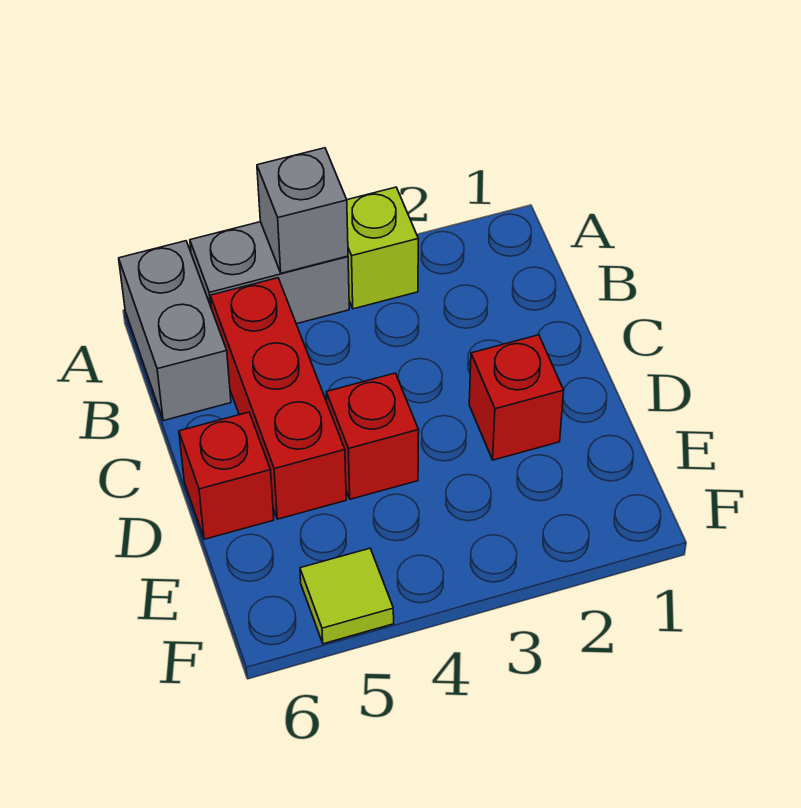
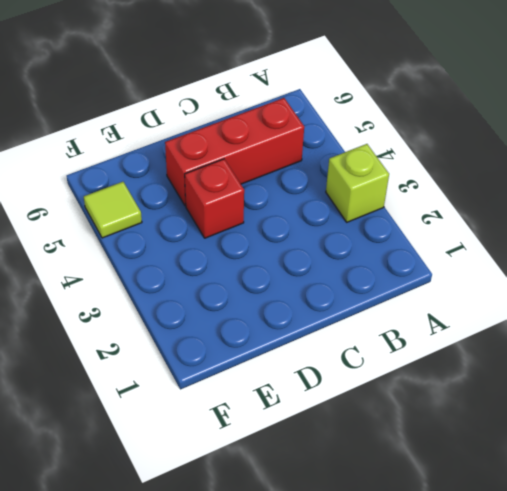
none -> grey 1x2 brick [190,222,349,324]
none -> grey 1x2 brick [119,241,231,421]

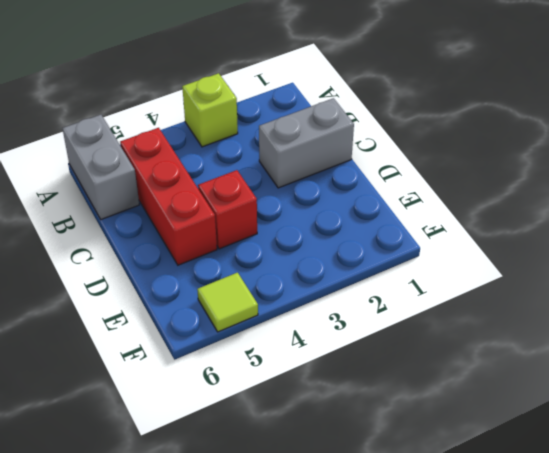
grey 1x2 brick [259,98,354,188] -> grey 1x2 brick moved to [190,222,349,324]
none -> red 1x1 brick [469,335,564,460]
none -> red 1x1 brick [179,412,274,539]

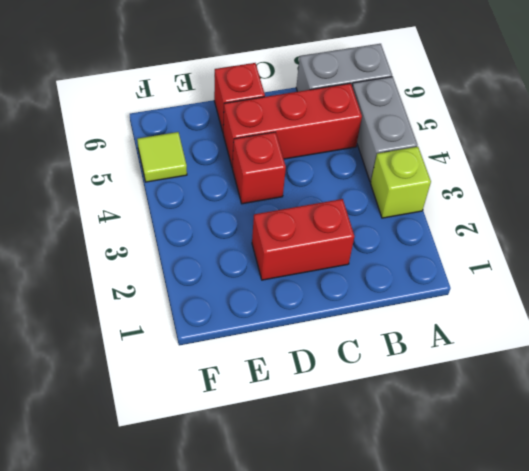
red 1x2 brick [252,199,354,280] -> red 1x1 brick [469,335,564,460]
none -> grey 1x1 brick [257,148,348,273]

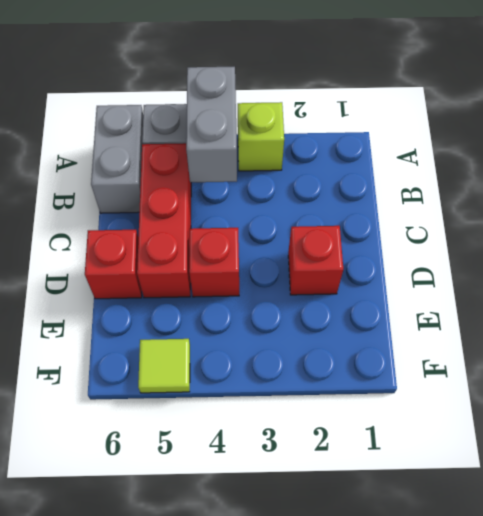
grey 1x2 brick [186,67,237,182] -> grey 1x1 brick [257,148,348,273]

